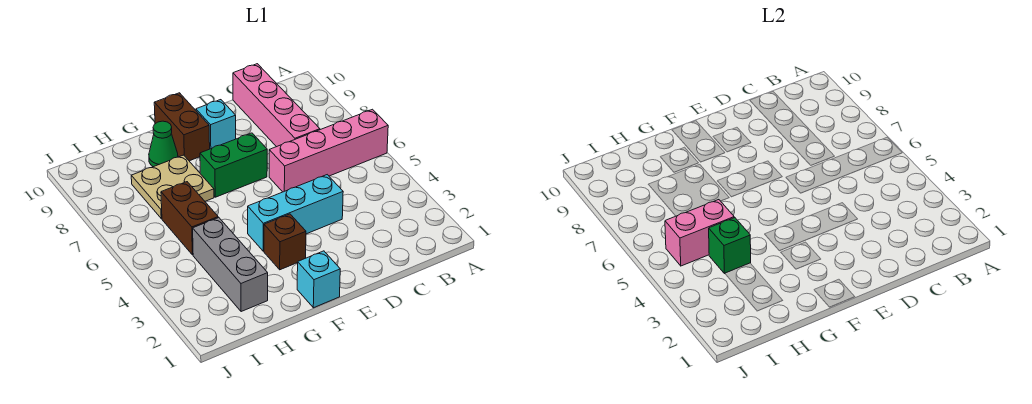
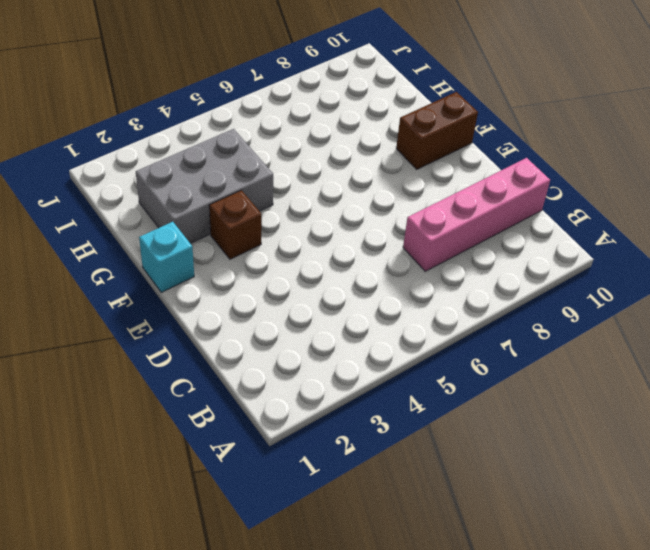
grey 2x3 brick [136,129,273,243] -> grey 1x3 brick [193,218,268,312]
none -> pink 1x4 brick [269,109,388,192]
none -> cyan 1x3 brick [248,175,343,251]
none -> green 1x2 brick [200,133,267,197]

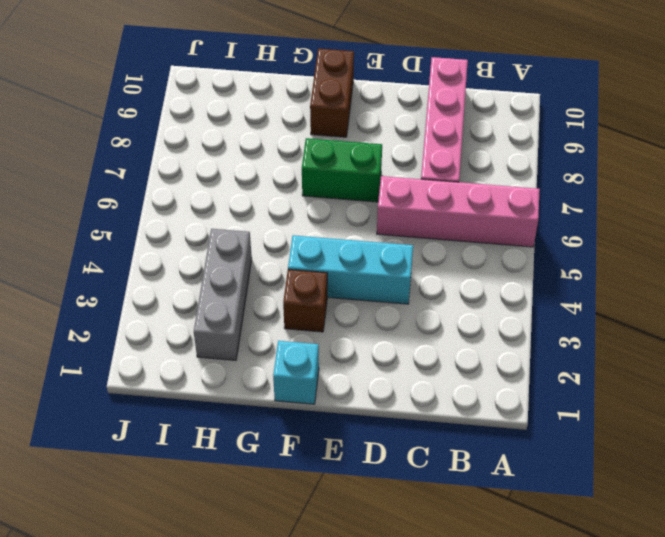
none -> cyan 1x1 brick [196,100,236,149]
none -> tan 2x2 plate [131,155,214,218]
none -> green 1x1 cone [149,121,178,167]

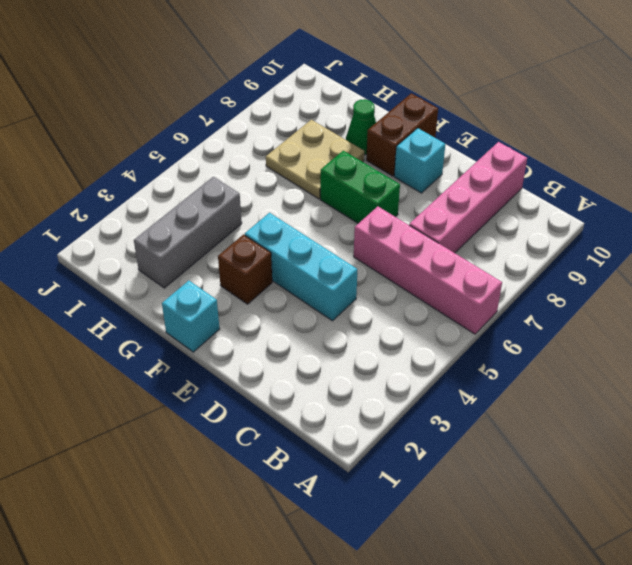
none -> brown 1x2 brick [161,182,218,255]
none -> green 1x1 brick [709,218,751,274]
none -> pink 1x2 brick [665,200,734,266]

